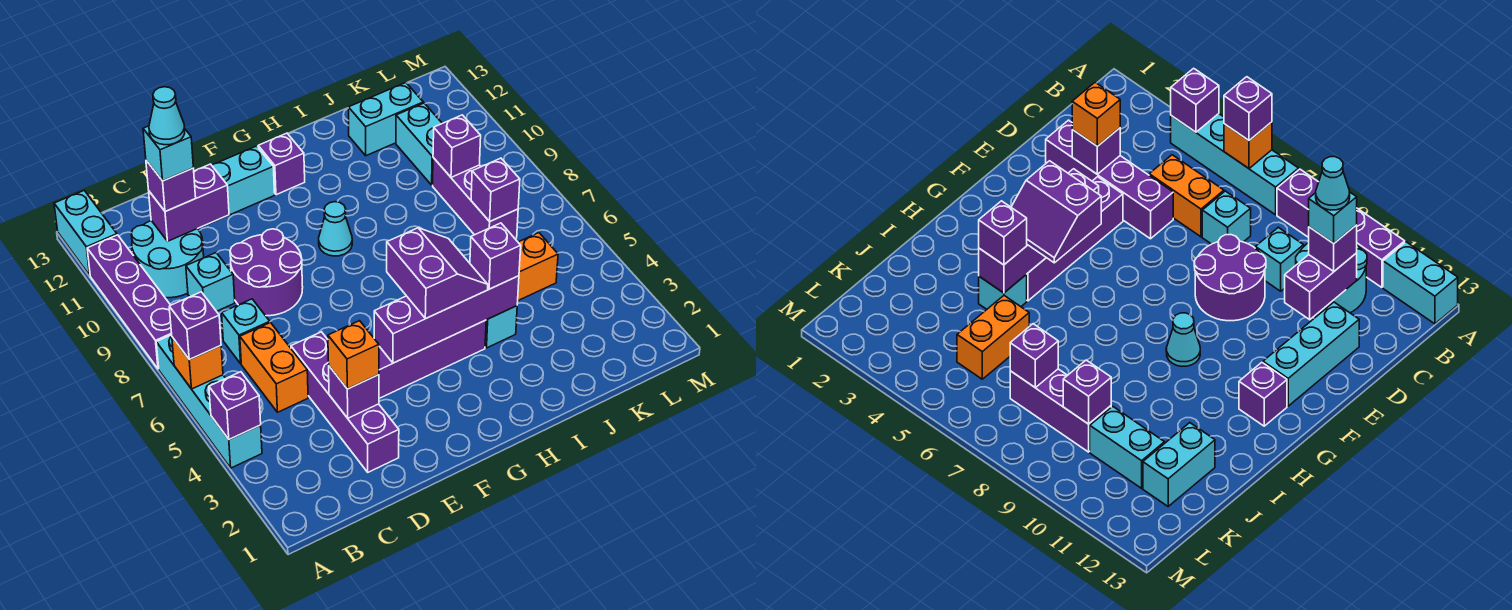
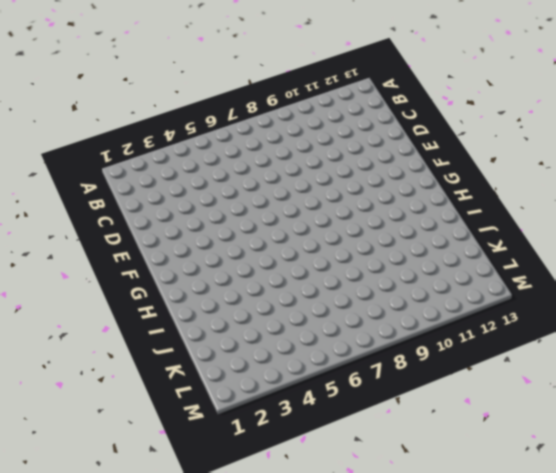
none -> cyan 1x4 brick [156,335,262,468]
none -> purple 1x4 brick [87,235,172,369]
none -> cyan 1x2 brick [54,191,117,275]
none -> cyan 2x2 round brick [131,221,204,298]

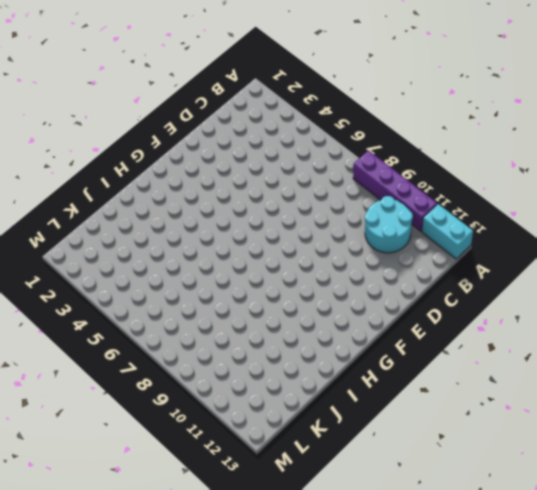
none -> cyan 1x4 brick [156,335,262,468]
none -> orange 1x2 brick [240,323,308,412]
none -> cyan 1x1 brick [222,299,270,363]
none -> cyan 1x1 brick [186,253,235,311]

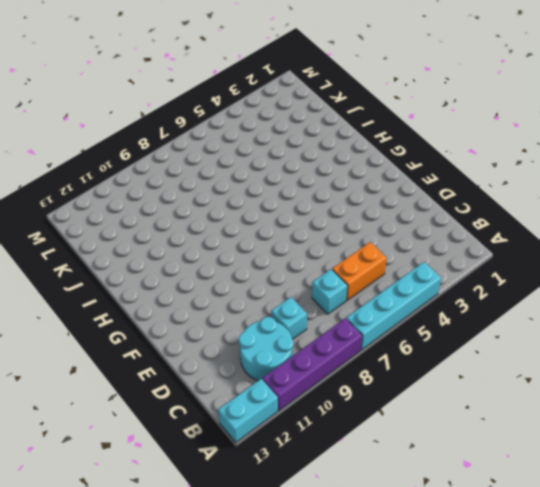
none -> purple 1x4 brick [291,332,399,472]
none -> purple 2x2 round brick [230,229,303,316]
none -> cyan 1x3 brick [198,146,275,229]
none -> purple 1x4 brick [379,320,486,398]

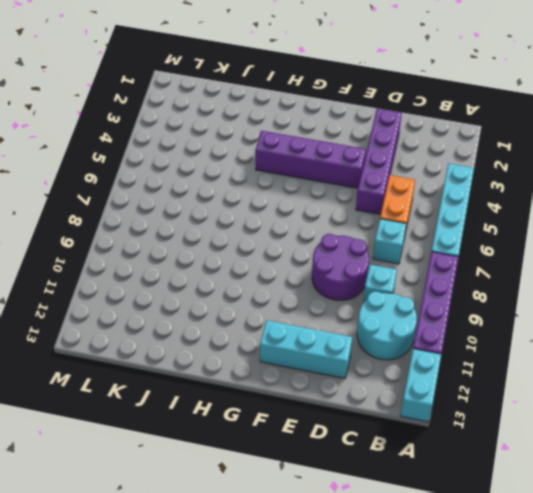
none -> cyan 1x1 cone [319,202,352,256]
none -> purple 1x1 brick [258,133,305,195]
none -> cyan 1x1 brick [485,306,517,348]
none -> orange 1x2 brick [518,233,558,301]

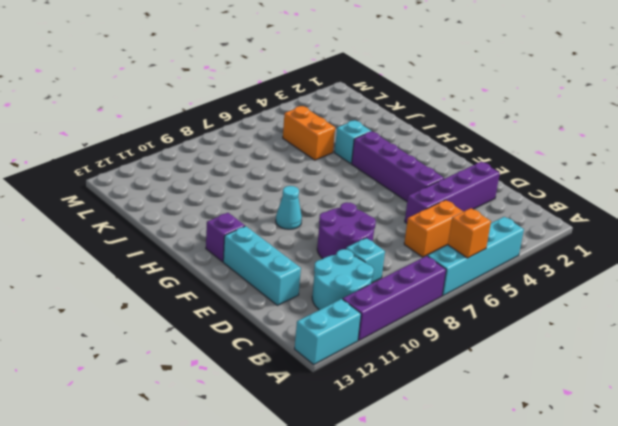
none -> cyan 1x1 brick [222,299,270,363]
none -> cyan 1x2 brick [348,83,423,156]
none -> purple 1x3 brick [433,158,518,239]
none -> cyan 1x2 brick [396,103,442,185]

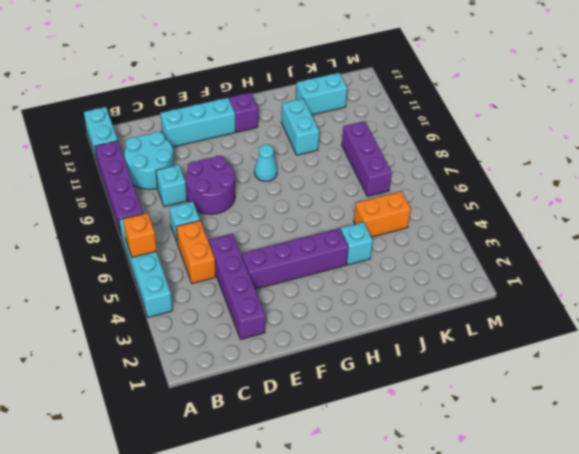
cyan 1x2 brick [281,99,319,155] -> cyan 1x2 brick moved to [396,103,442,185]
none -> purple 1x1 brick [209,372,261,440]
none -> purple 1x2 brick [149,164,229,241]
none -> purple 1x1 brick [329,366,379,418]
none -> purple 1x4 brick [374,276,519,363]

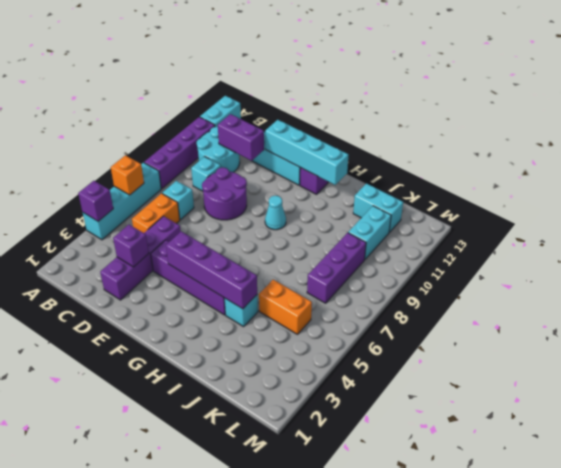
cyan 1x4 brick [265,120,348,185] -> none
none -> purple 1x1 brick [471,158,520,221]
none -> purple 1x1 brick [433,115,481,177]
none -> purple 1x1 brick [169,292,221,360]
none -> purple 1x1 brick [146,160,196,212]

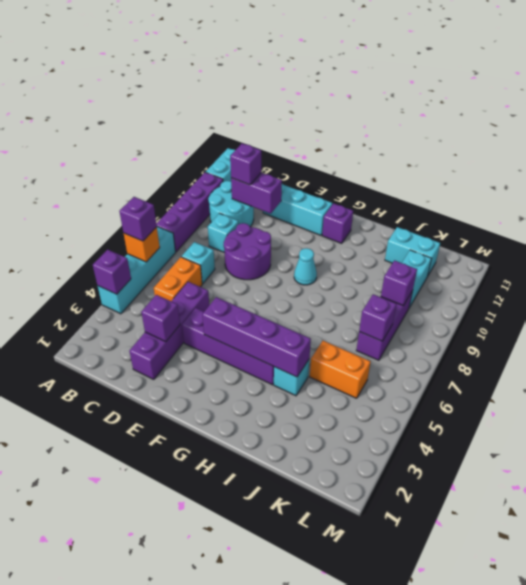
none -> orange 1x1 brick [328,321,379,389]
none -> purple 2x2 slope [387,228,488,319]
none -> purple 1x1 brick [470,223,521,289]
none -> cyan 1x1 brick [143,126,193,181]

